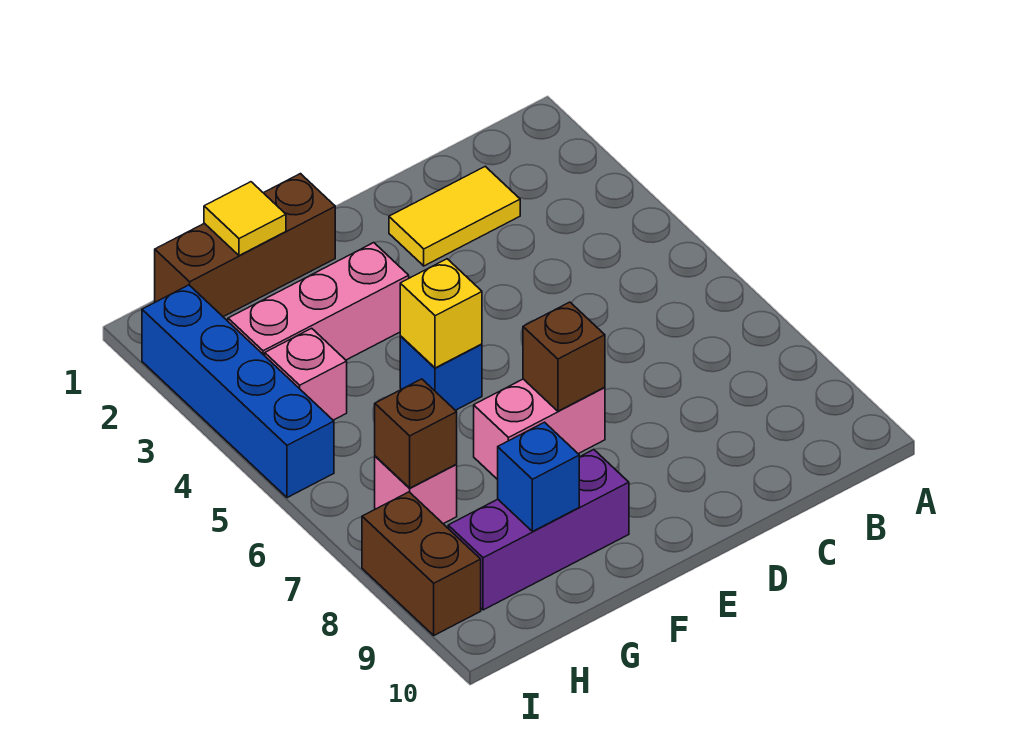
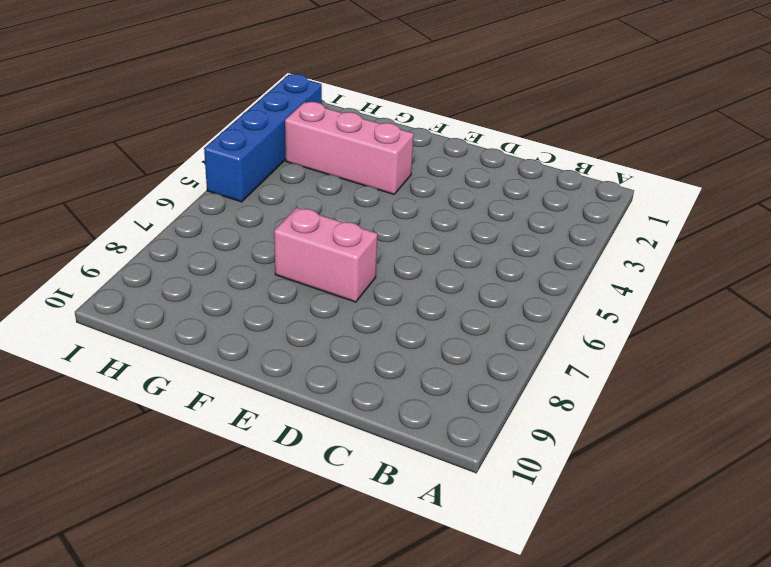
none -> yellow 1x2 tile [389,166,520,266]
none -> brown 1x3 brick [155,174,335,317]
none -> blue 1x1 brick [400,336,482,410]

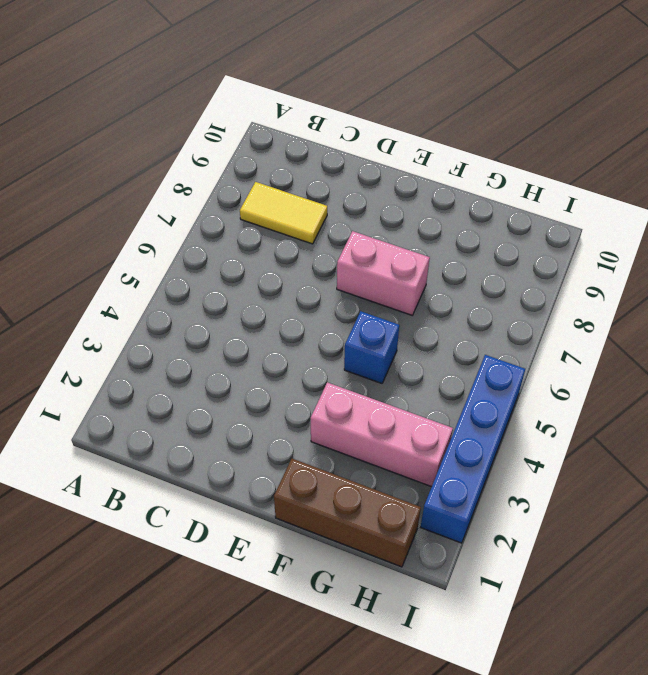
yellow 1x2 tile [240,182,327,244] -> yellow 1x2 tile moved to [389,166,520,266]
none -> purple 1x3 brick [448,450,629,610]
none -> pink 1x1 brick [265,328,347,420]
none -> pink 1x1 brick [375,456,457,524]

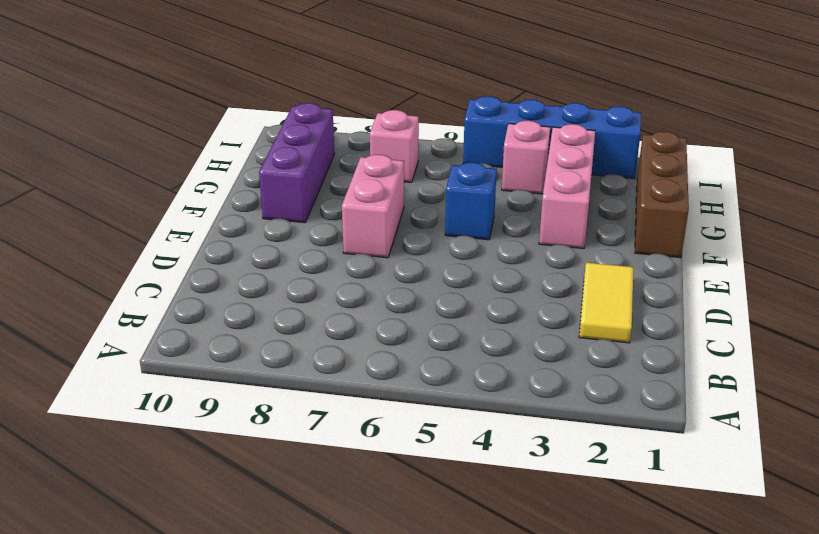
none -> brown 1x2 brick [362,492,481,635]
none -> brown 1x1 brick [523,302,605,411]
none -> yellow 1x1 brick [400,259,482,368]

